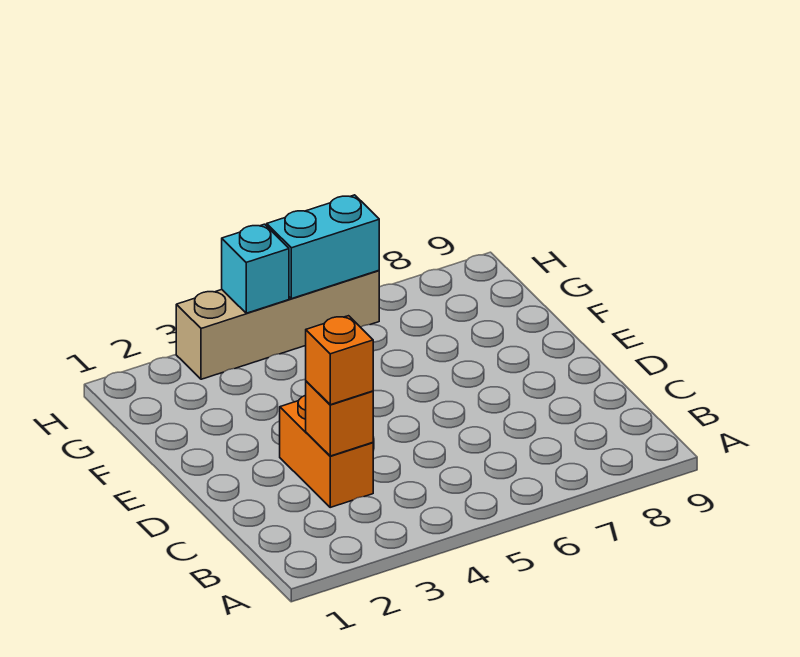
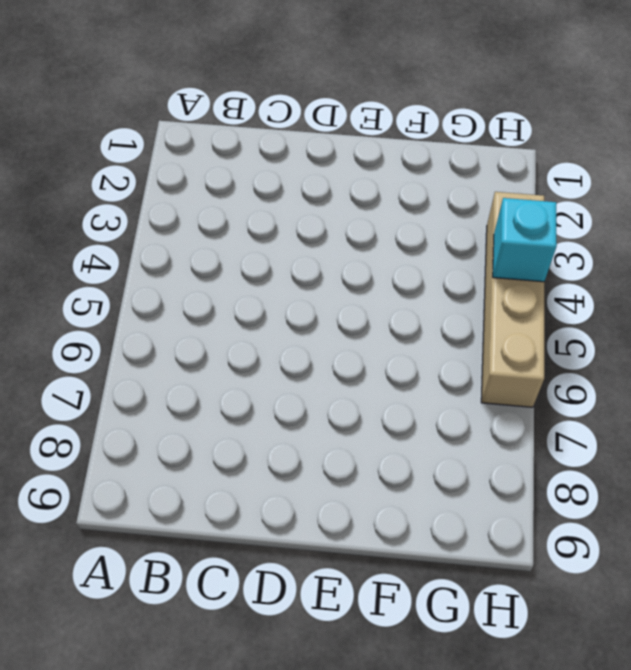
none -> orange 1x2 brick [280,395,373,507]
none -> orange 1x1 brick [306,381,373,456]

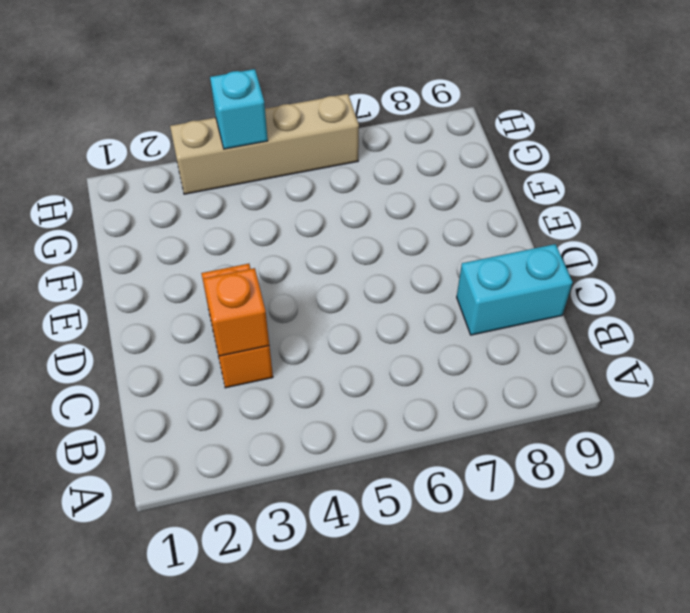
cyan 1x2 brick [457,244,573,335] -> cyan 1x2 brick moved to [267,195,379,299]
none -> orange 1x1 brick [306,316,373,405]

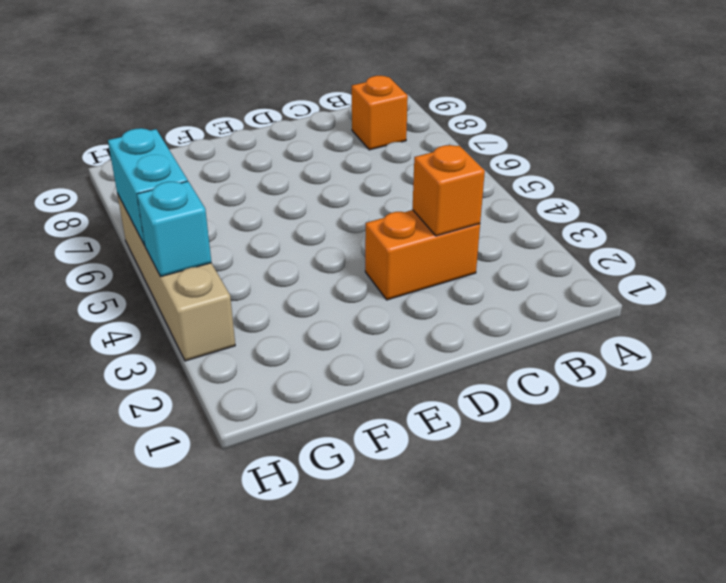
orange 1x1 brick [352,76,408,150] -> orange 1x1 brick moved to [306,316,373,405]

